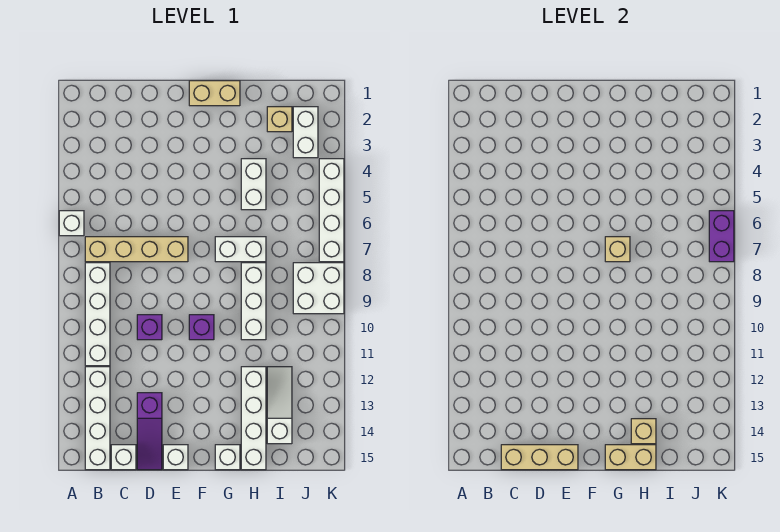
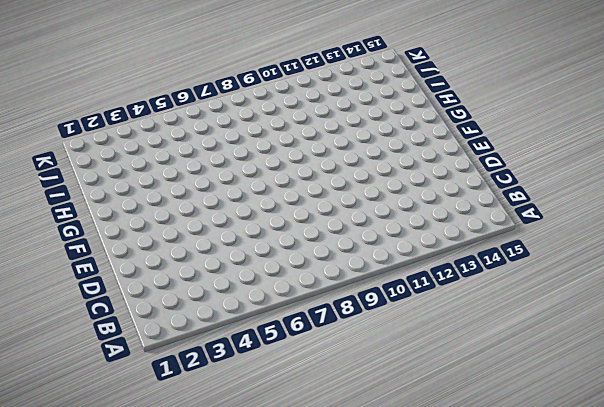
none -> white 1x1 brick [59,211,84,236]
none -> tan 1x4 brick [85,237,188,262]
none -> white 1x4 brick [85,263,110,366]

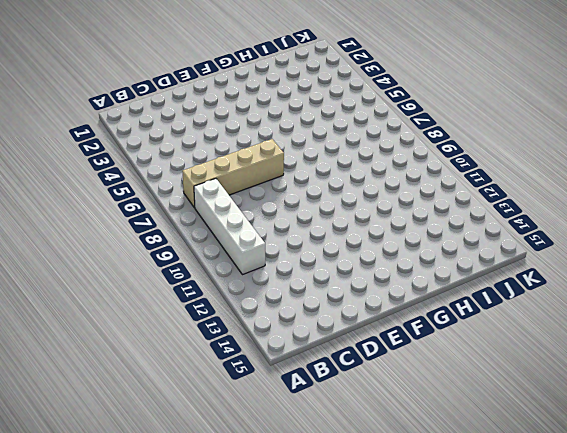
none -> white 1x1 brick [59,211,84,236]
none -> white 1x4 brick [85,367,110,470]
none -> white 1x1 brick [111,445,136,470]

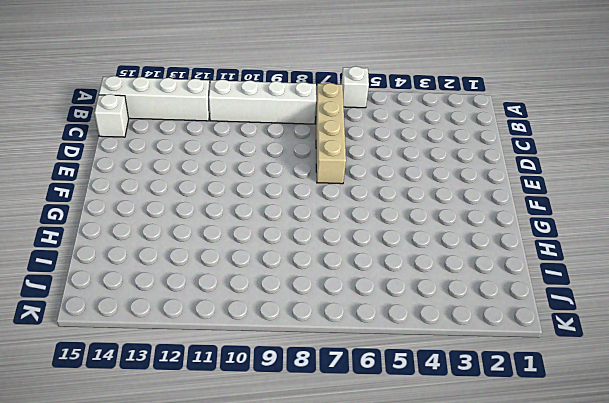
none -> purple 1x1 brick [137,315,162,340]
none -> purple 1x3 slope [137,393,162,470]
none -> white 1x1 brick [163,445,188,470]

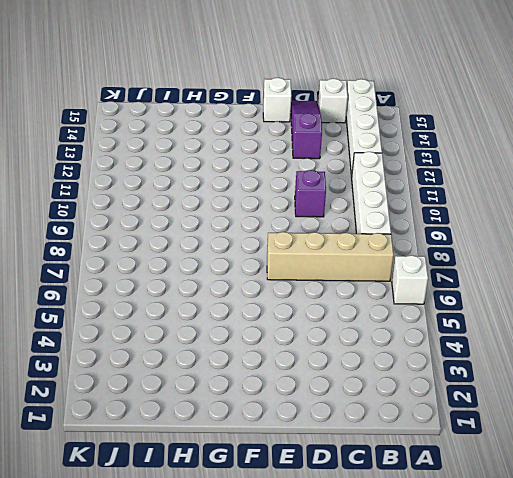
none -> tan 1x2 brick [189,81,240,106]
none -> purple 1x1 brick [189,315,214,340]
none -> white 1x2 brick [215,237,266,262]

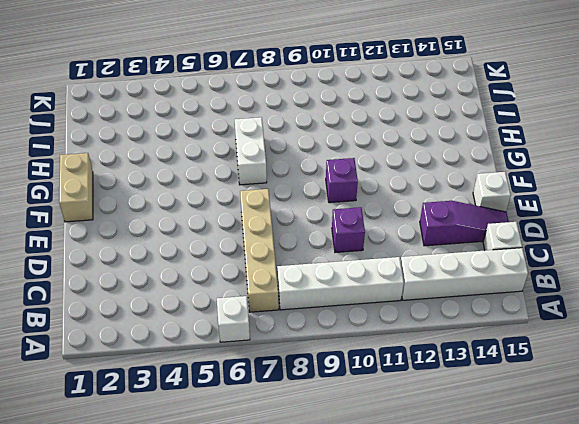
none -> white 1x1 brick [215,445,240,470]
none -> white 1x2 brick [241,159,266,210]
none -> white 1x3 brick [241,263,266,340]

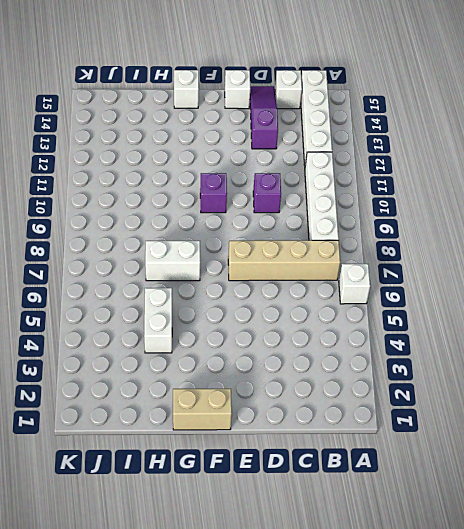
none -> white 1x3 brick [241,263,266,340]
none -> white 1x4 brick [241,367,266,470]
none -> tan 1x1 brick [267,107,292,132]

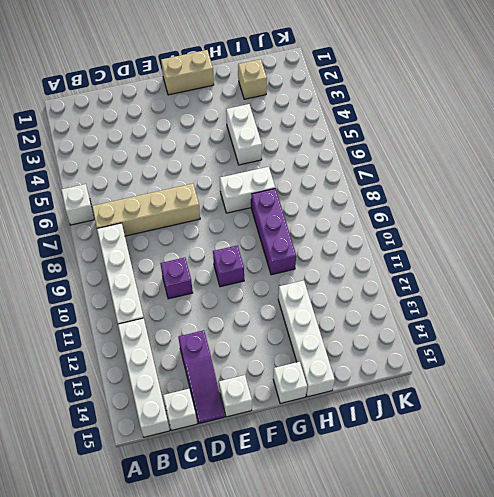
purple 1x3 brick [251,189,296,275] -> white 1x3 brick [241,263,266,340]
none -> white 1x3 slope [267,367,292,444]
none -> white 1x2 brick [293,107,318,158]
none -> white 2x2 brick [293,263,344,314]

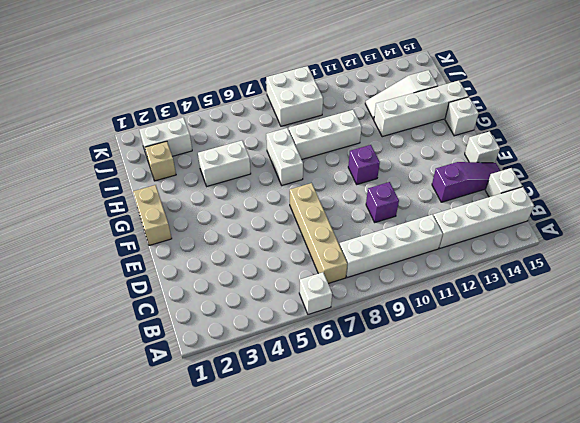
none -> white 1x4 brick [319,159,344,262]
none -> tan 1x3 brick [501,445,578,470]
none -> tan 1x1 brick [605,237,630,262]

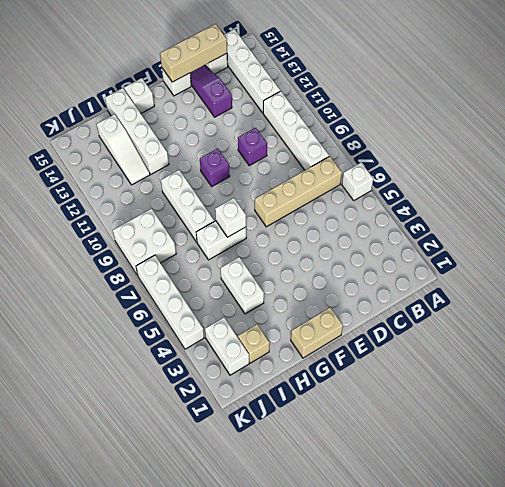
white 1x1 brick [215,198,246,237] -> tan 1x1 brick [605,237,630,262]
none -> tan 1x2 brick [605,445,656,470]
none -> tan 1x1 brick [631,419,656,444]
none -> purple 1x2 brick [709,211,734,262]

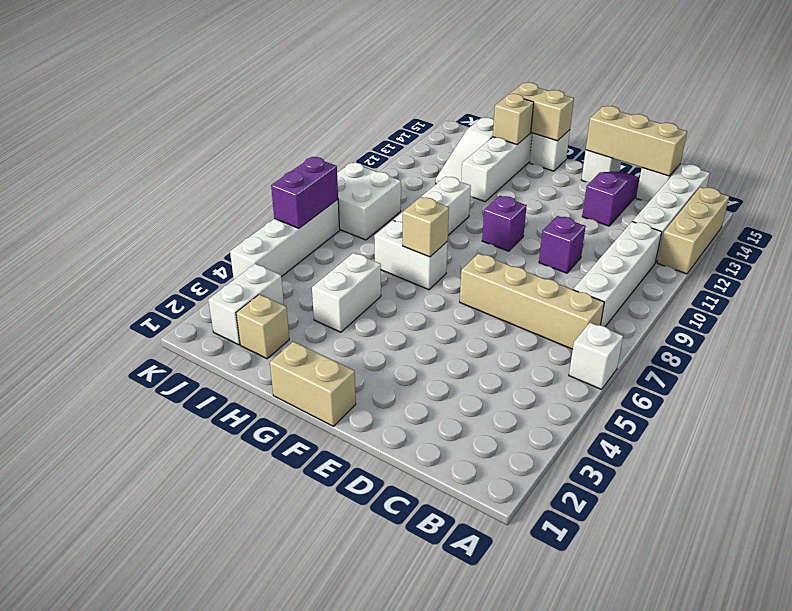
tan 1x3 brick [657,187,729,274] -> none

